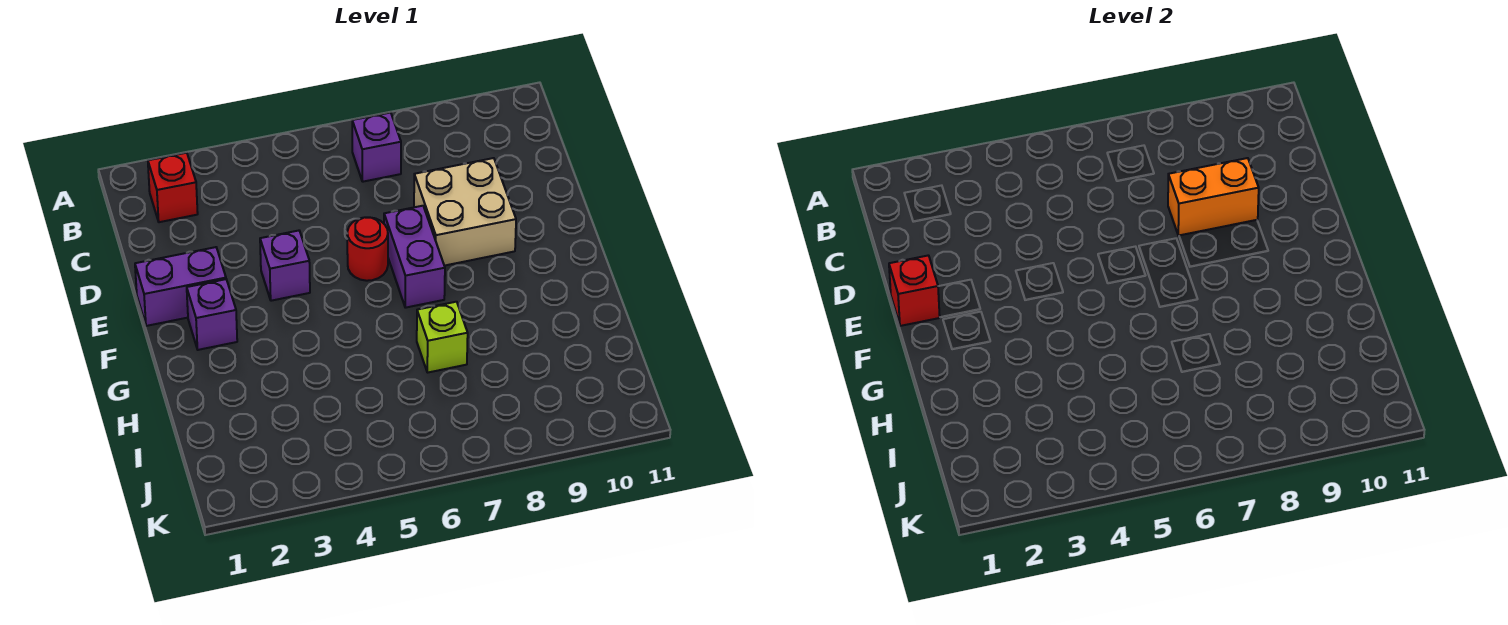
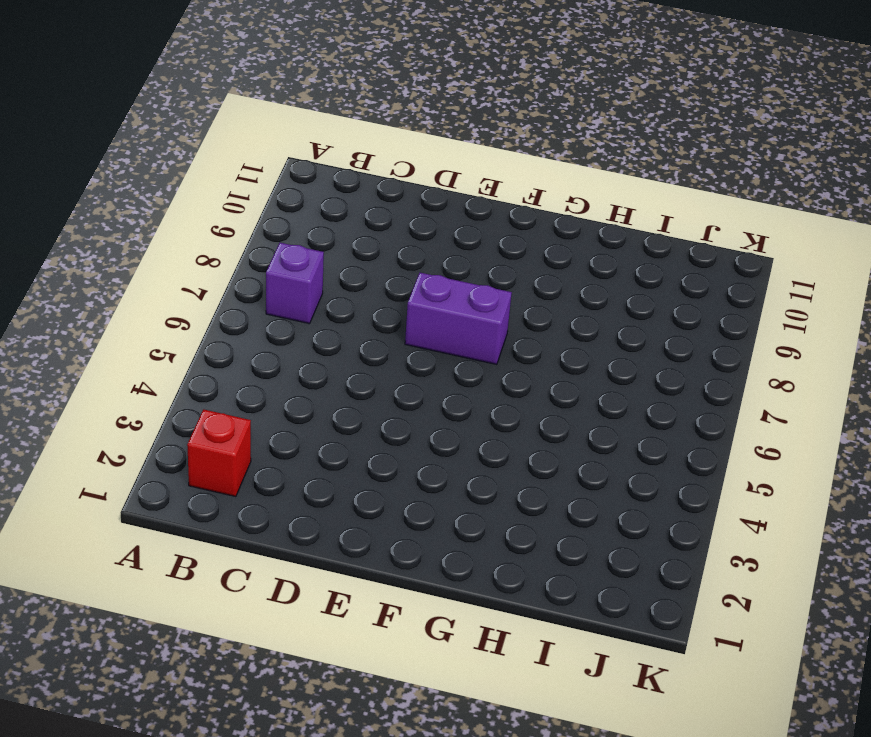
none -> tan 2x2 brick [414,158,516,266]
none -> purple 1x2 brick [135,247,226,326]

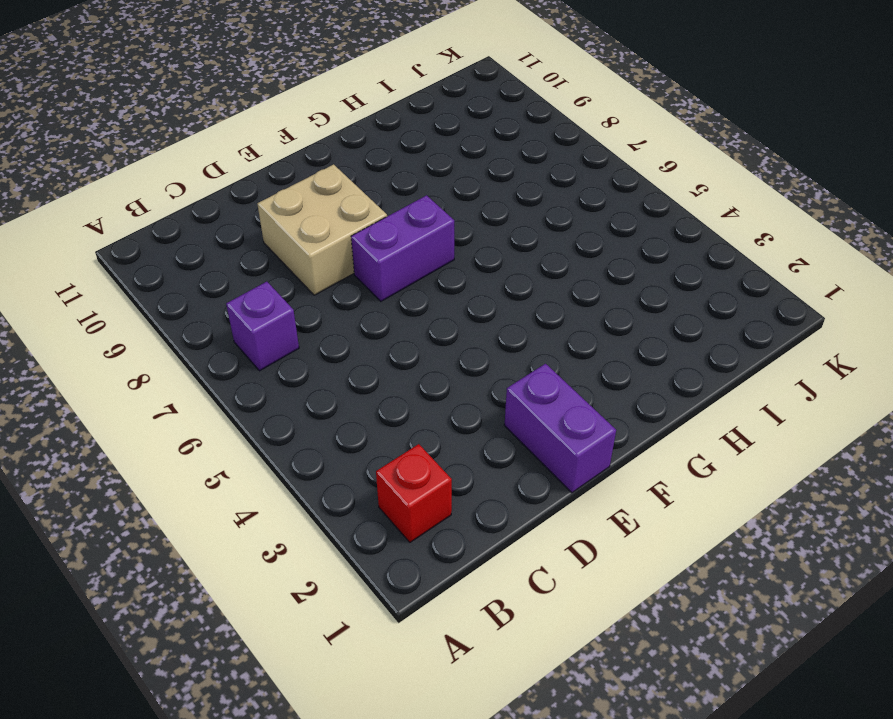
none -> purple 1x1 brick [260,231,310,301]
none -> red 1x1 round brick [347,217,388,281]

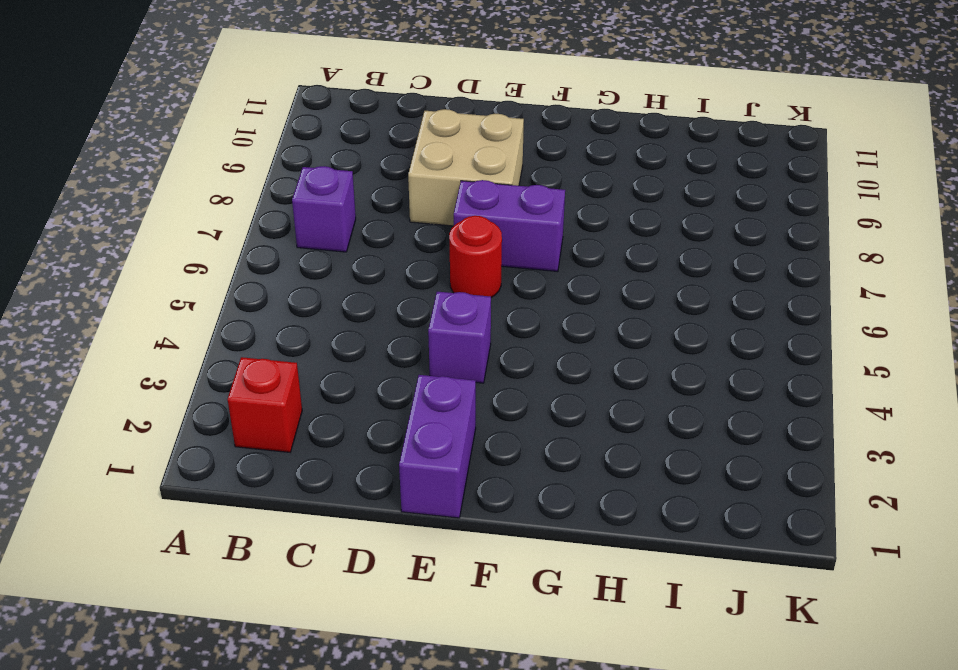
none -> purple 1x1 brick [187,279,237,350]
none -> lime 1x1 brick [417,302,468,373]

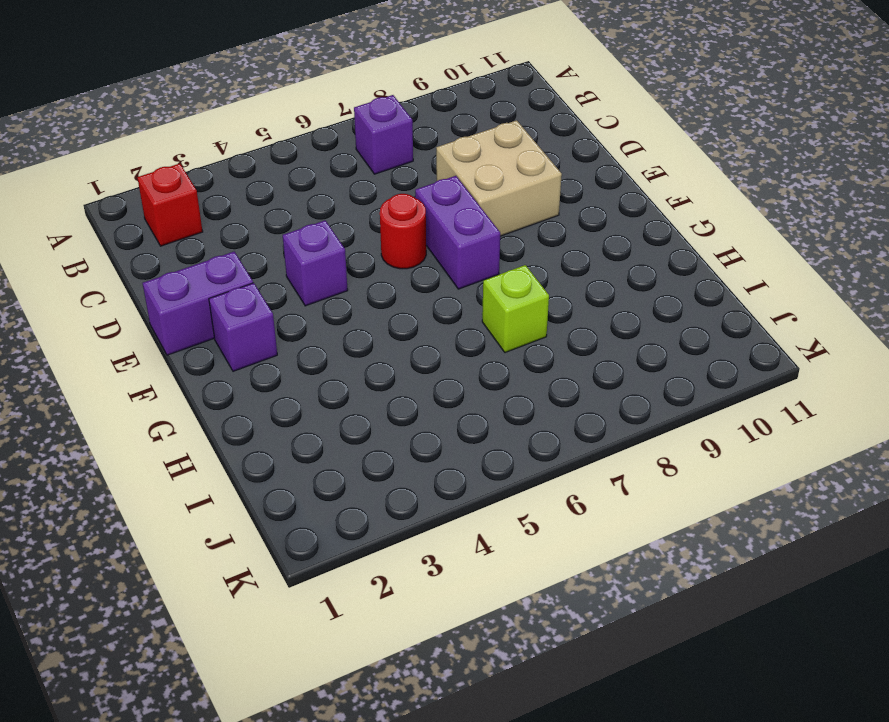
none -> orange 1x2 brick [1168,158,1259,236]
none -> red 1x1 brick [889,255,940,326]

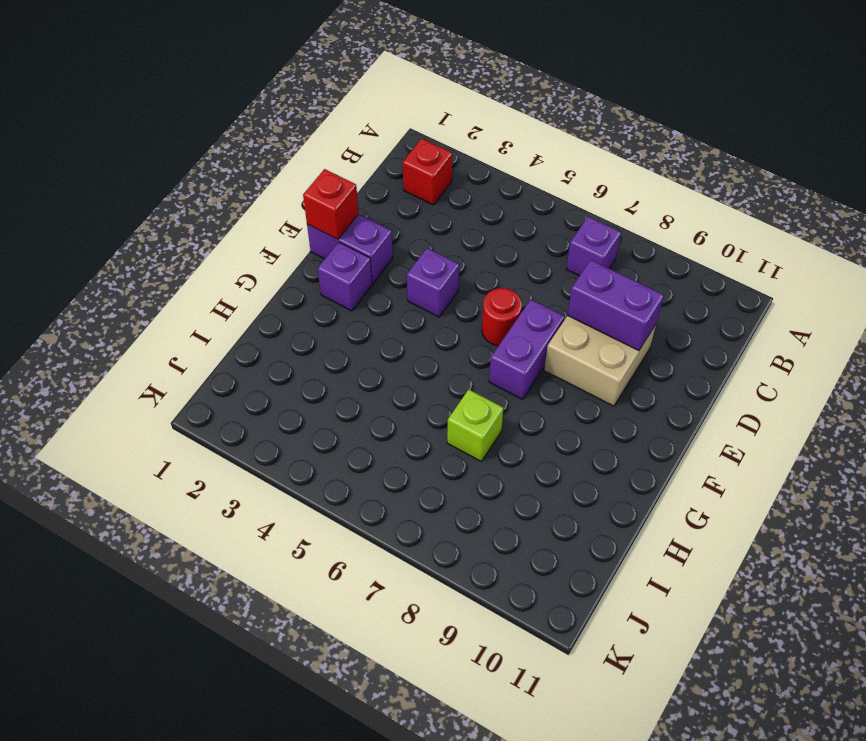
purple 1x2 brick [568,260,664,351] -> orange 1x2 brick [1168,158,1259,236]

